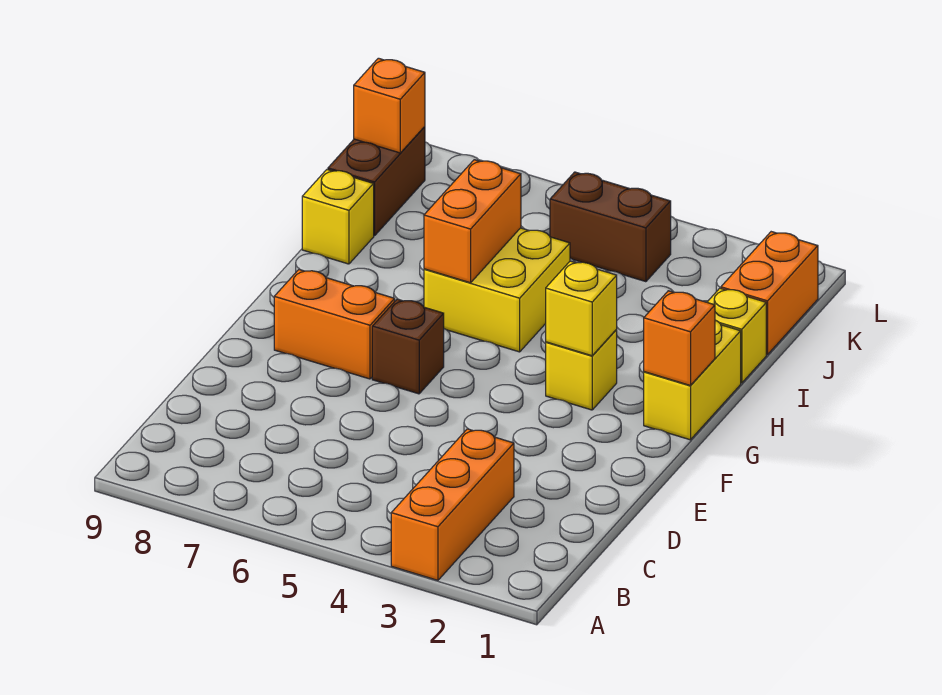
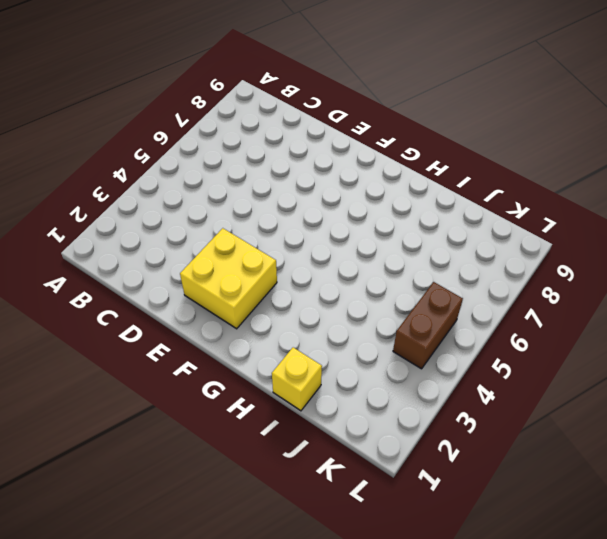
yellow 2x2 brick [180,228,277,329] -> yellow 2x2 brick moved to [424,228,570,352]
none -> orange 1x3 brick [391,429,514,580]
none -> brown 1x1 brick [372,299,444,394]
none -> orange 1x2 brick [274,270,395,379]

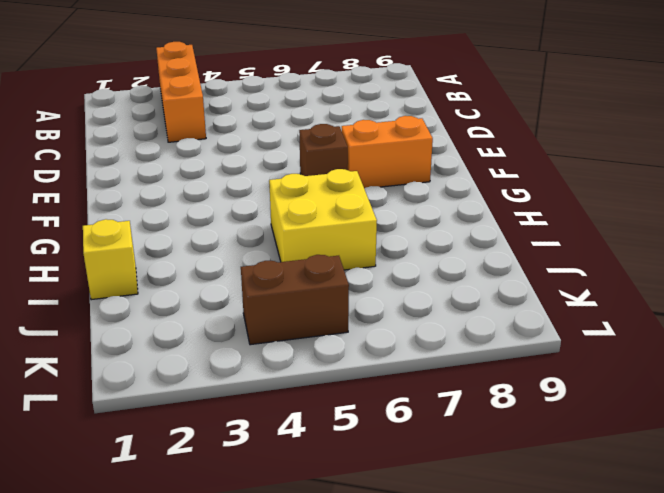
none -> yellow 1x2 brick [644,320,741,440]
none -> yellow 1x1 brick [546,330,617,410]
none -> yellow 1x1 brick [302,170,374,264]

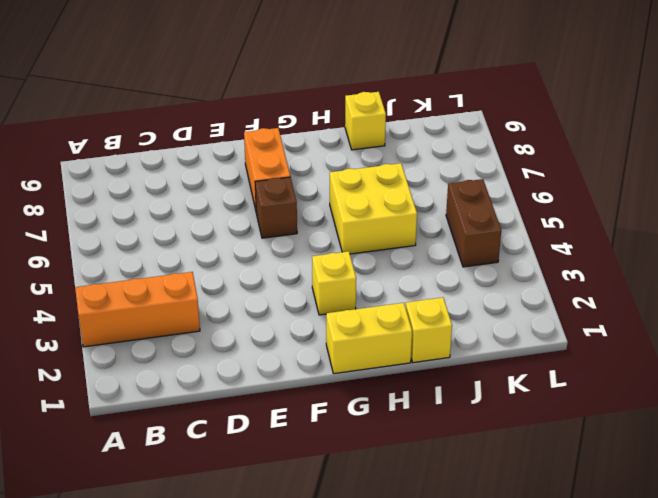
none -> orange 1x2 brick [721,232,818,355]
none -> brown 1x2 brick [328,127,425,236]
none -> orange 1x1 brick [644,291,715,386]

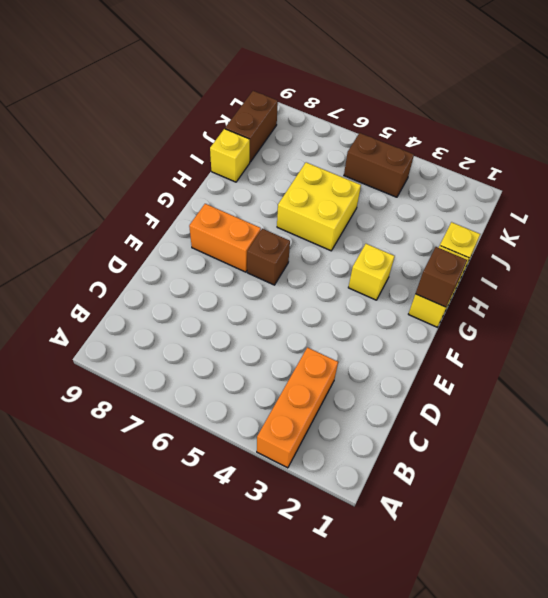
brown 1x1 brick [416,247,467,307] -> orange 1x1 brick [644,291,715,386]
none -> orange 1x2 brick [721,232,818,355]
none -> yellow 1x1 brick [546,261,617,356]
none -> orange 1x2 brick [424,160,521,283]

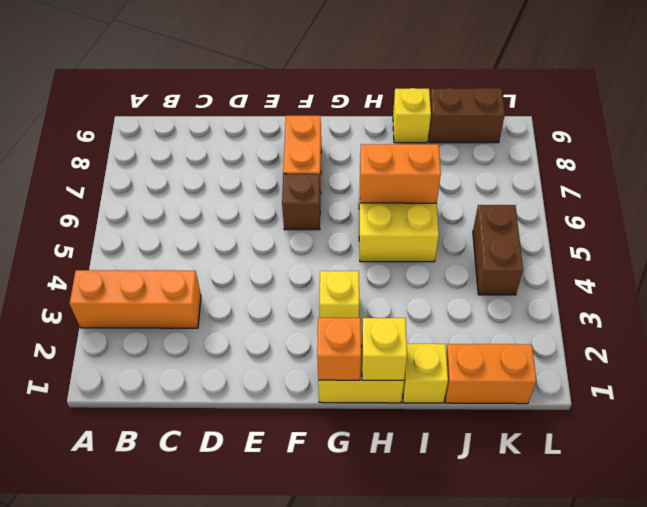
yellow 1x1 brick [362,318,407,380] -> yellow 1x1 brick moved to [546,261,617,356]
none -> orange 1x1 brick [354,58,425,153]

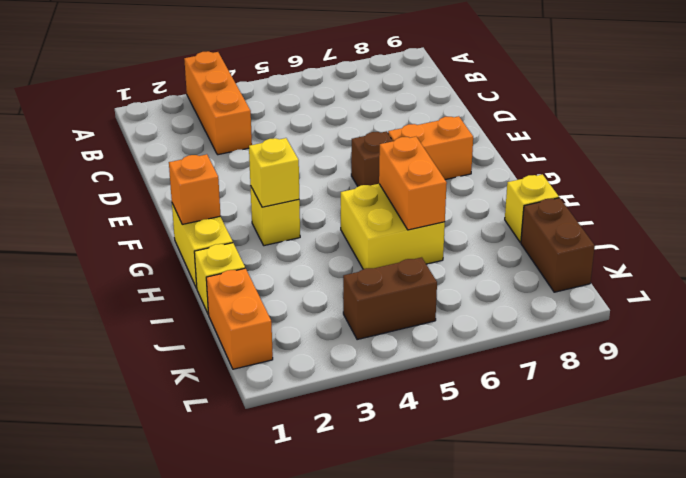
none -> orange 1x1 brick [354,58,425,153]

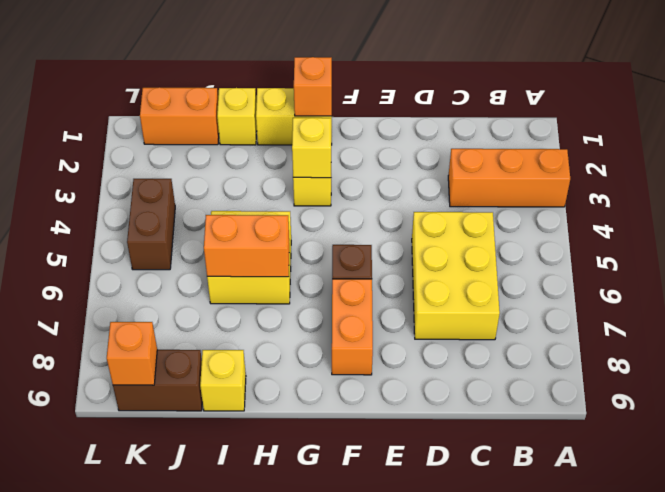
yellow 2x3 brick [412,212,500,340] -> none

